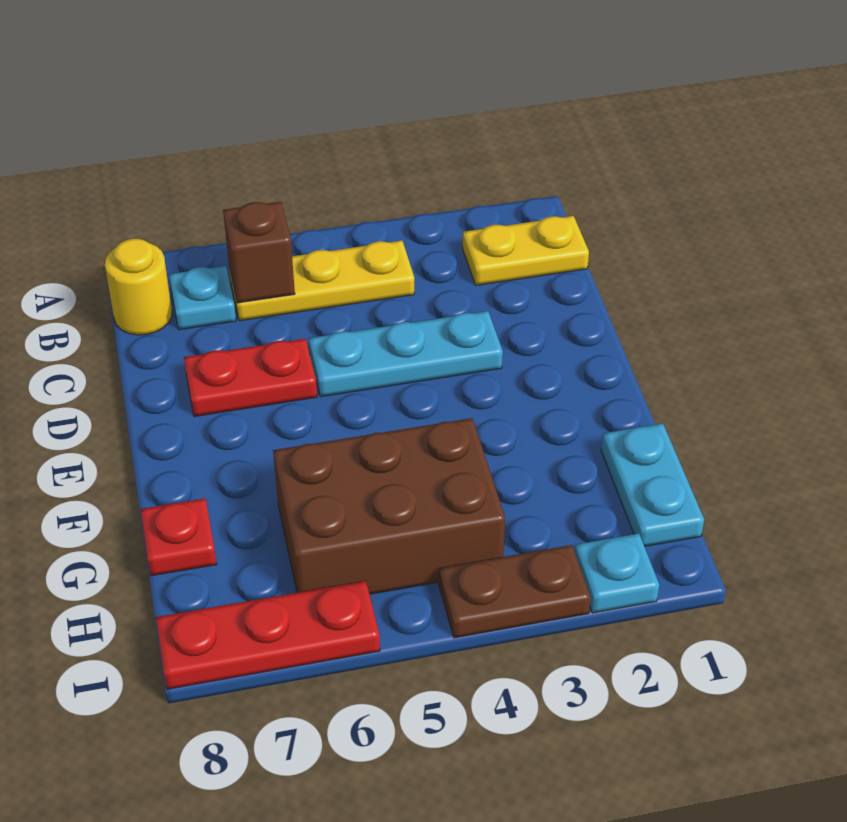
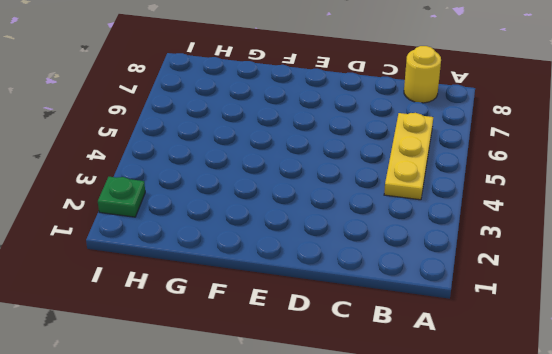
green 1x1 plate [98,177,145,217] -> cyan 1x1 plate [575,534,659,613]
none -> yellow 1x2 plate [463,216,589,285]
none -> cyan 1x1 plate [169,266,236,330]
none -> cyan 1x3 plate [309,311,503,397]

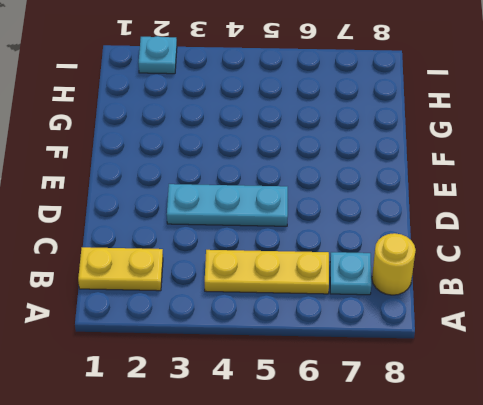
none -> red 1x2 plate [184,339,317,417]
none -> cyan 1x2 plate [601,424,704,546]
none -> brown 2x3 brick [273,418,505,594]

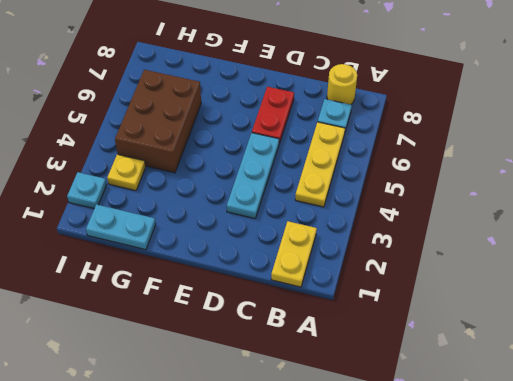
yellow 1x1 plate [107,154,146,191] -> none
none -> red 1x1 plate [141,498,217,576]
none -> brown 1x2 plate [439,545,591,638]
none -> red 1x3 plate [156,581,380,689]

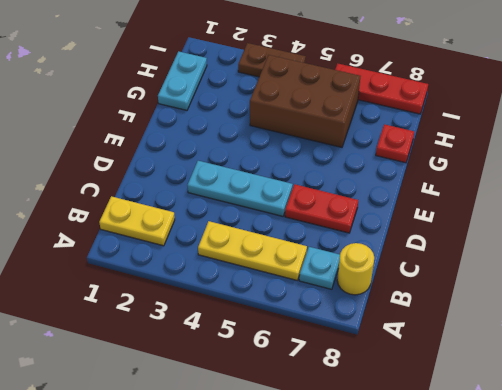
none -> cyan 1x1 plate [575,534,659,613]
none -> brown 1x1 brick [223,202,295,303]

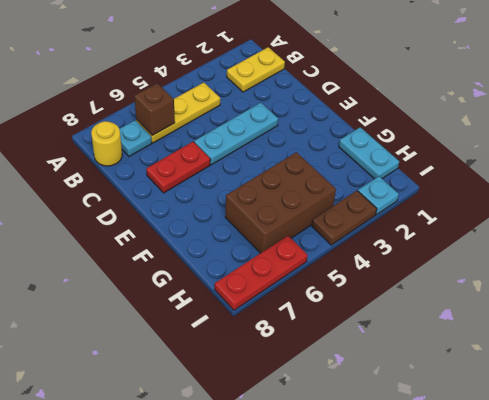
none -> red 1x1 plate [141,498,217,576]

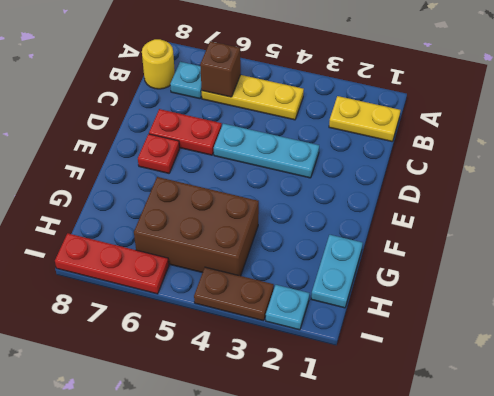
red 1x1 plate [138,134,180,173] -> red 1x1 plate moved to [141,498,217,576]

